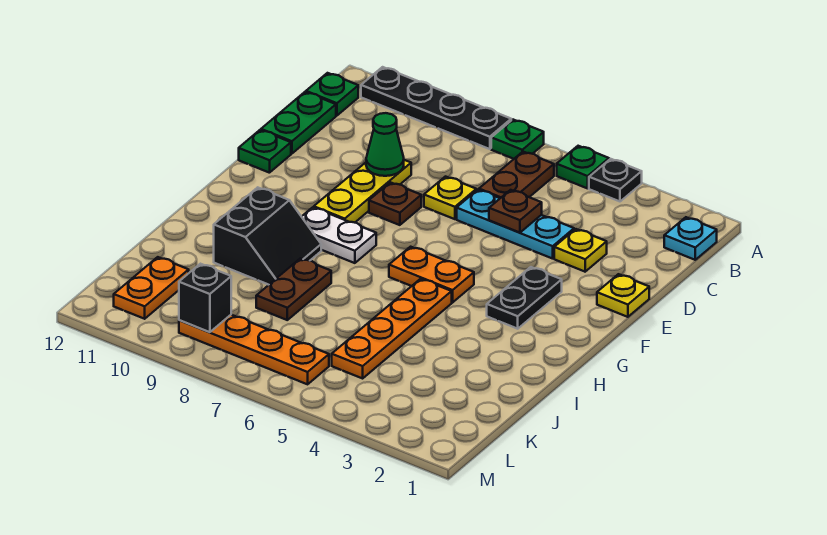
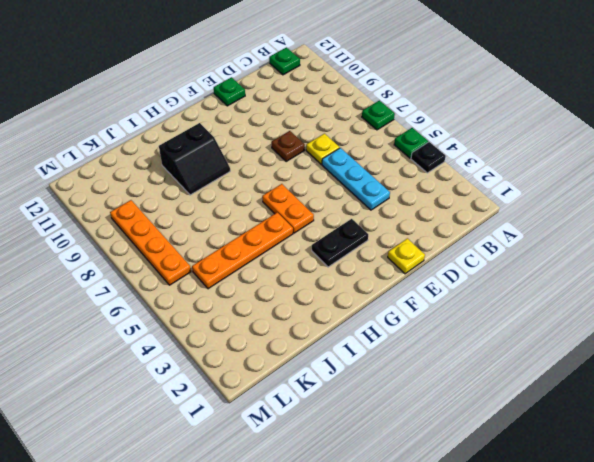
none -> black 1x4 plate [361,67,511,149]
none -> cyan 1x1 plate [664,217,717,260]
none -> brown 1x2 plate [479,152,554,198]

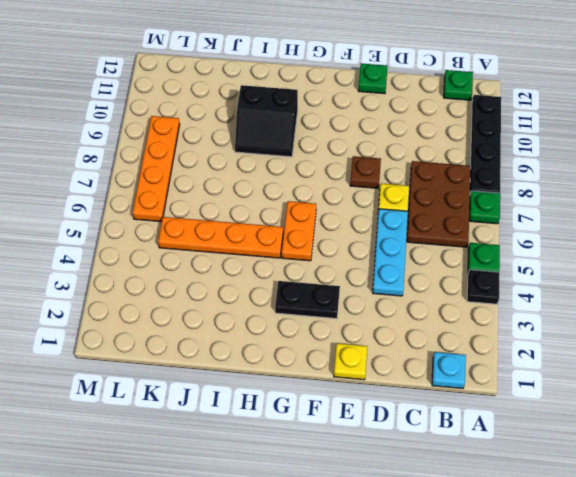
brown 2x3 plate [407,161,470,247] -> brown 1x2 plate [479,152,554,198]
none -> green 1x2 plate [261,92,336,154]
none -> yellow 1x1 plate [554,229,607,272]
none -> yellow 1x3 plate [314,160,411,223]

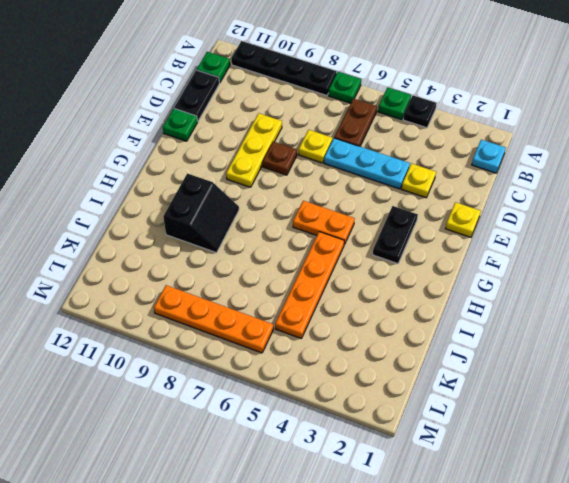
black 1x2 plate [174,70,219,121] -> green 1x2 plate [261,92,336,154]
none -> white 1x2 plate [302,207,376,263]
none -> brown 1x2 plate [256,258,331,320]
none -> orange 1x2 plate [114,257,189,319]

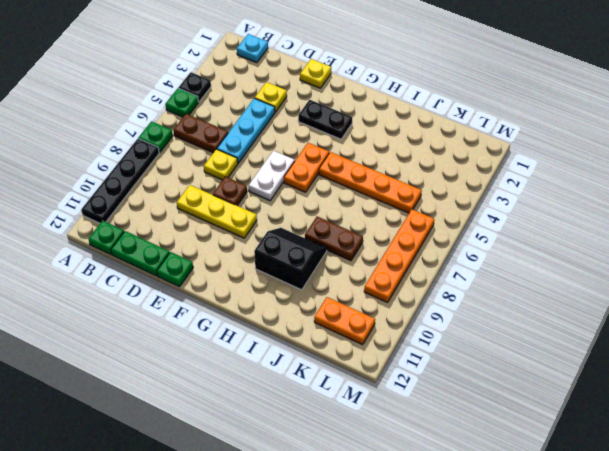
white 1x2 plate [249,151,295,200] -> white 1x2 plate moved to [302,207,376,263]
none -> brown 1x1 plate [489,190,542,233]
none -> green 1x1 cone [366,113,404,176]
none -> black 1x1 brick [179,264,231,332]

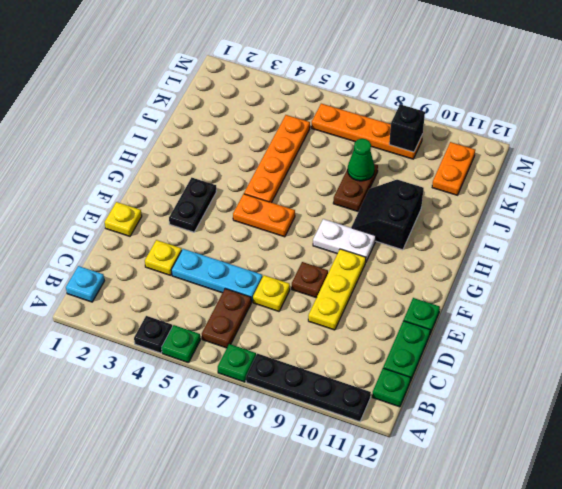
green 1x1 cone [348,139,375,181] -> green 1x1 cone moved to [366,113,404,176]
none -> brown 1x1 plate [489,190,542,233]

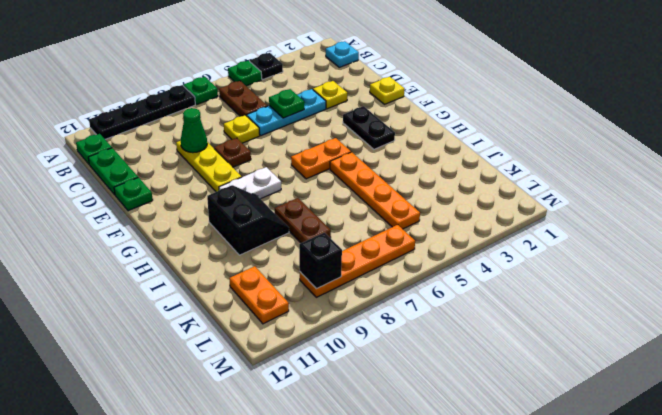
green 1x1 plate [269,89,304,118] -> brown 1x1 plate [489,190,542,233]

